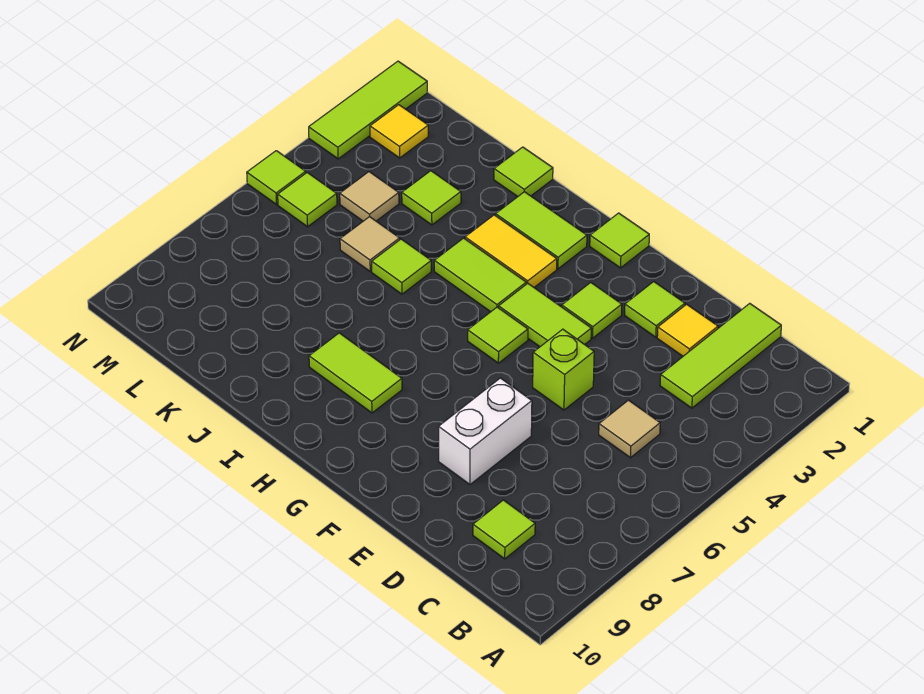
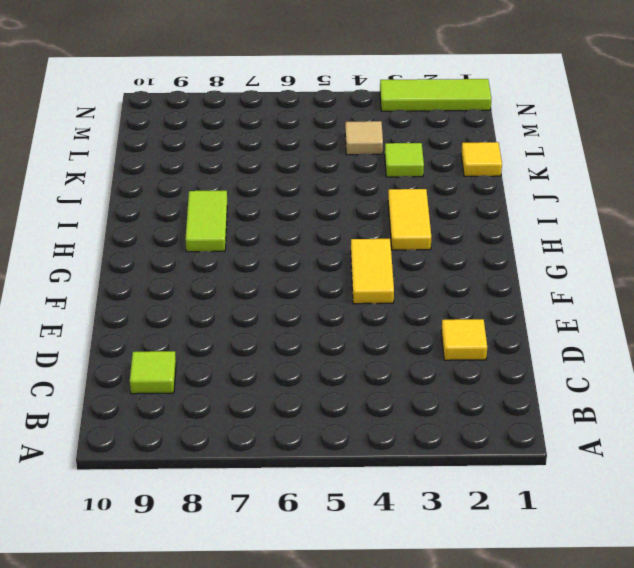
yellow 1x2 tile [351,239,394,304] -> lime 1x2 tile [499,283,591,347]
yellow 1x1 tile [461,142,502,176] -> yellow 1x1 tile moved to [370,105,428,158]
none -> lime 1x3 tile [660,303,781,408]
none -> tan 1x1 tile [599,400,660,458]
none -> lime 1x1 tile [625,282,685,337]

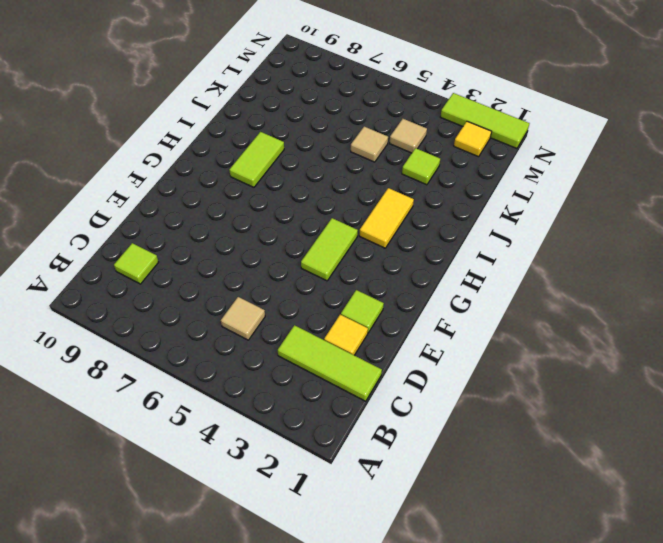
none -> lime 1x1 brick [533,329,594,410]
none -> white 1x2 brick [439,378,532,484]
none -> lime 1x1 tile [562,283,622,338]

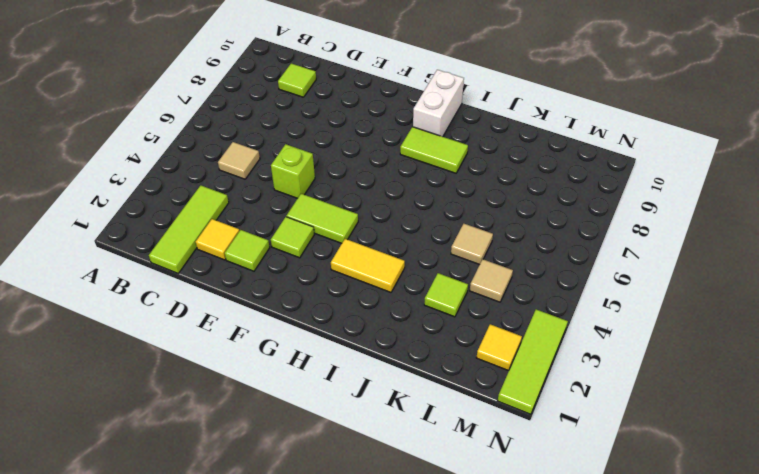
white 1x2 brick [413,70,464,137] -> white 1x2 brick moved to [439,378,532,484]
none -> lime 1x1 tile [590,213,649,268]
none -> lime 1x1 tile [468,307,528,363]
none -> lime 1x2 tile [496,192,587,269]

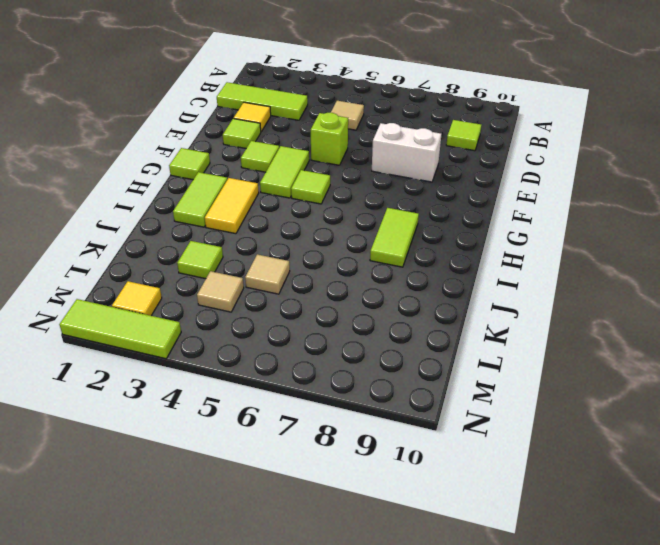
none -> lime 1x2 tile [434,238,526,312]
none -> lime 1x1 tile [494,147,553,197]
none -> lime 1x1 tile [372,239,431,294]

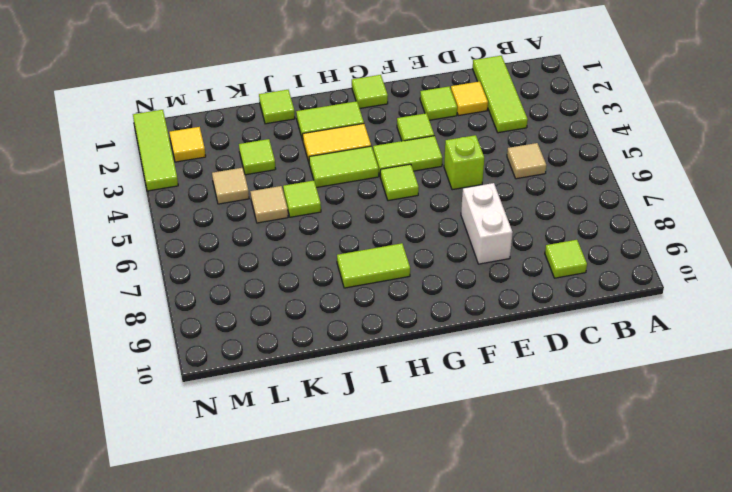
none -> lime 1x1 tile [278,173,337,227]
none -> lime 1x1 tile [247,151,306,204]

